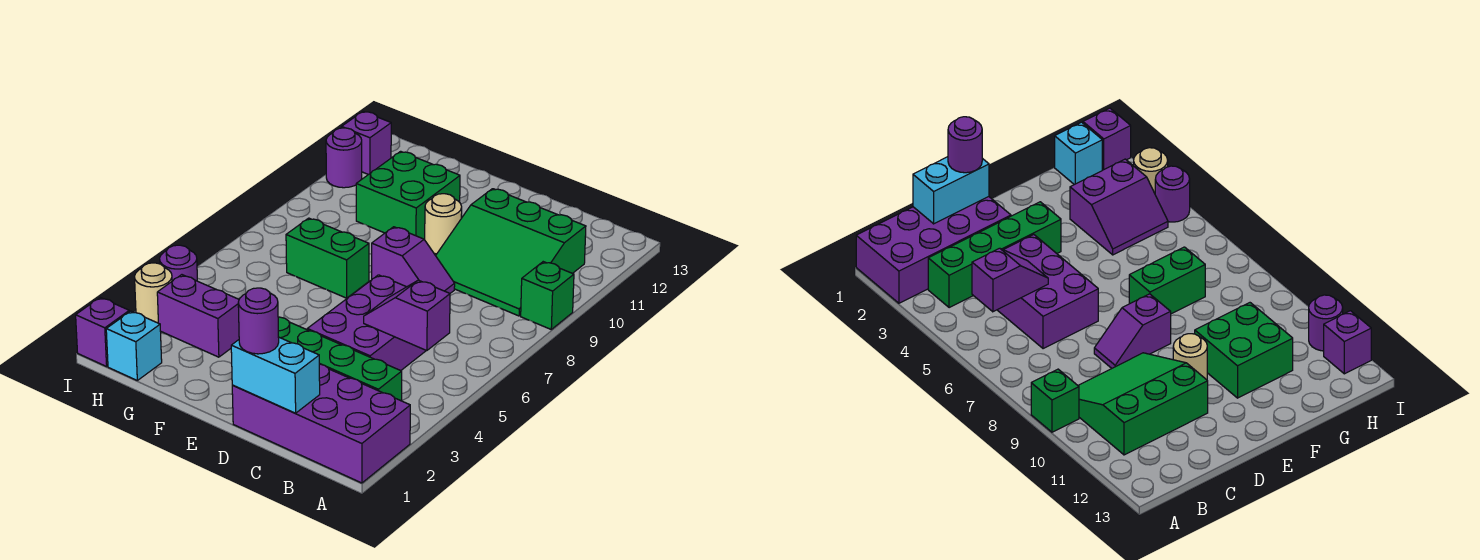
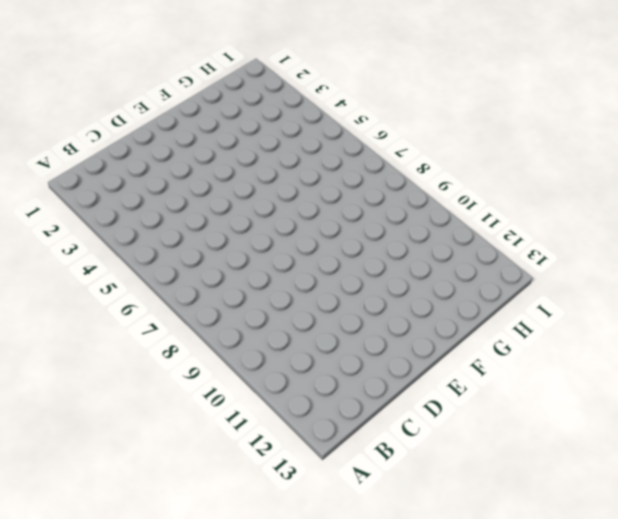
none -> purple 2x4 brick [232,364,410,483]
none -> green 1x1 brick [521,262,574,329]
none -> green 1x4 brick [278,317,402,401]

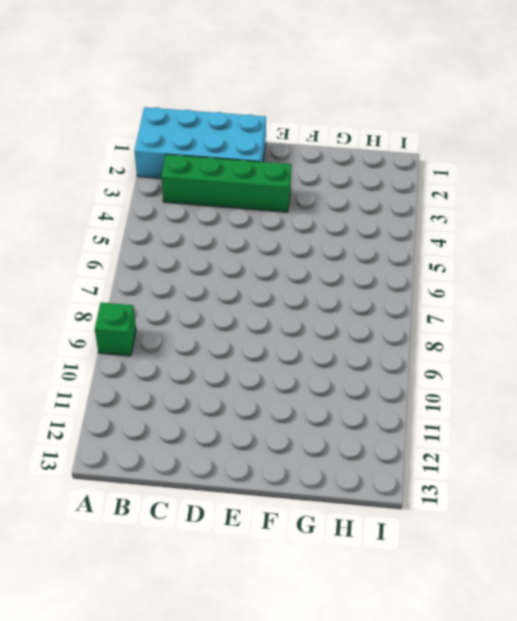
cyan 2x4 brick [134,107,266,179] -> purple 2x4 brick [232,364,410,483]
none -> green 3x3 slope [436,189,586,316]
none -> purple 2x3 brick [307,275,426,371]
none -> purple 1x2 slope [372,227,455,293]

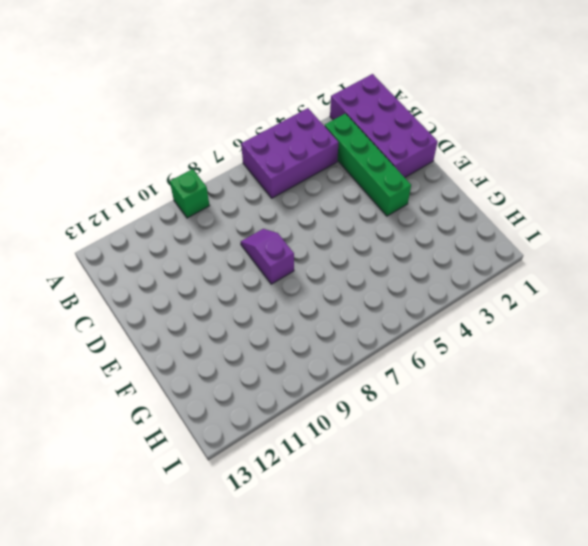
purple 2x3 brick [241,108,339,198] -> purple 2x3 brick moved to [307,275,426,371]
none -> green 3x3 slope [436,189,586,316]
none -> tan 1x1 round brick [425,194,462,254]
none -> green 1x2 brick [286,218,369,298]

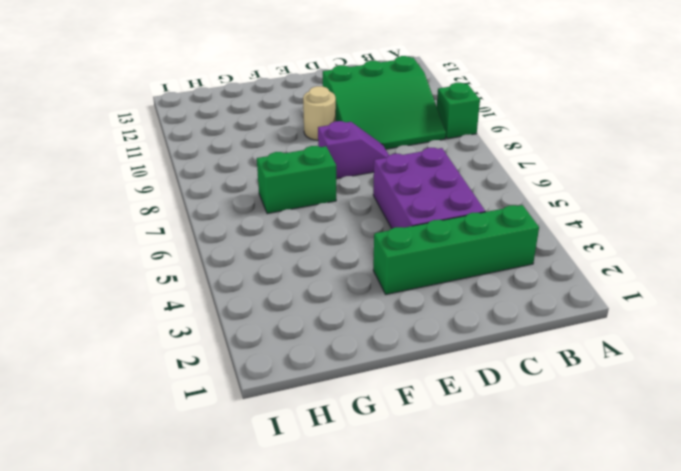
none -> purple 2x4 brick [232,364,410,483]
none -> green 2x2 brick [356,151,460,240]
none -> purple 2x2 slope [157,275,239,357]

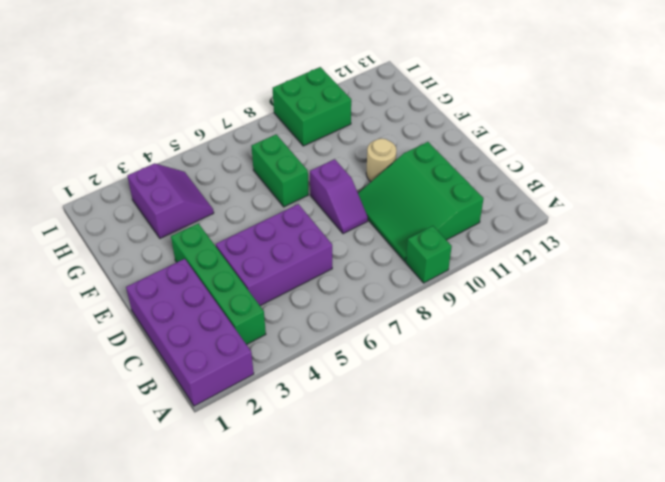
green 2x2 brick [273,67,351,146] -> green 2x2 brick moved to [356,151,460,240]
none -> cyan 1x1 brick [106,311,162,380]
none -> purple 1x1 brick [76,298,129,366]
none -> tan 1x1 round brick [135,263,172,323]

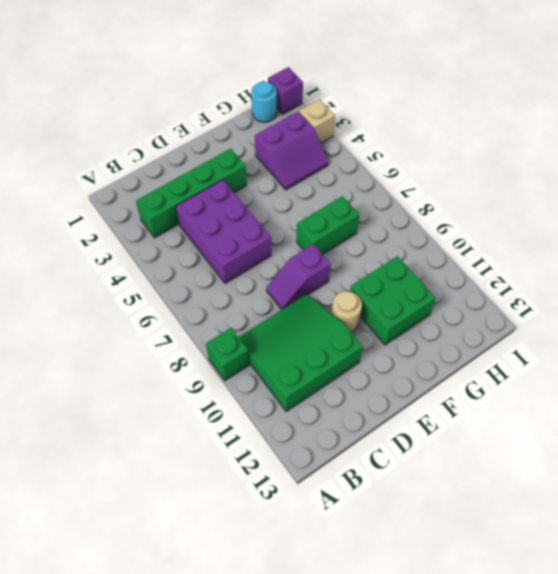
cyan 1x1 round brick [251,82,277,122] -> cyan 1x1 brick [106,311,162,380]
tan 1x1 brick [299,100,335,143] -> tan 1x1 round brick [135,263,172,323]
none -> purple 2x4 brick [232,364,410,483]
none -> purple 1x1 round brick [160,245,197,281]
none -> purple 1x1 round brick [326,128,362,188]

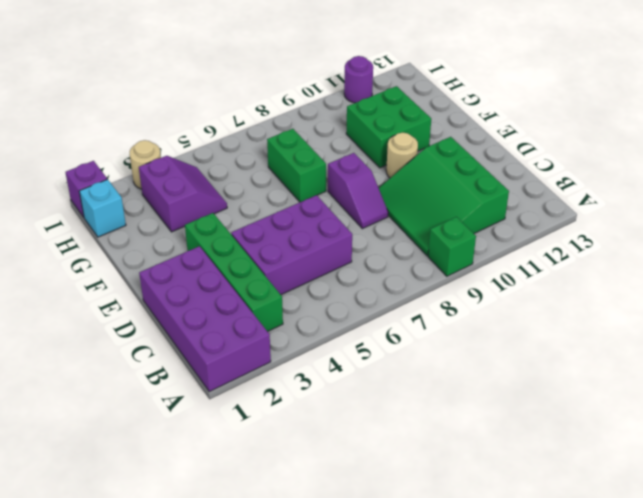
none -> purple 1x1 round brick [160,245,197,281]
none -> purple 1x1 brick [342,112,391,175]
none -> purple 1x2 slope [364,280,450,351]

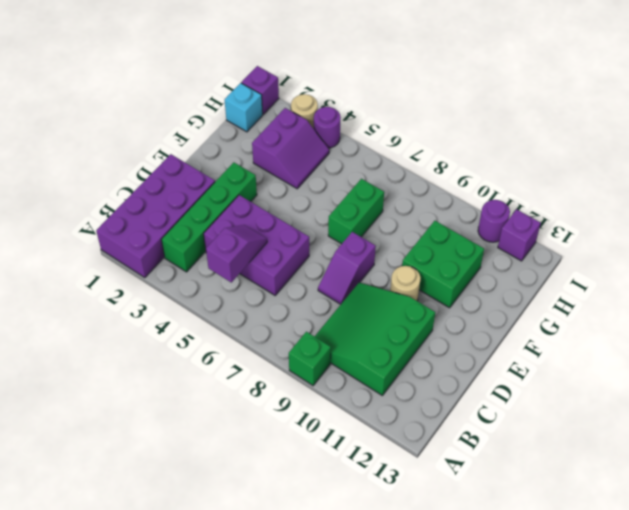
none -> cyan 1x2 brick [231,337,320,413]
none -> purple 1x1 round brick [238,288,279,354]

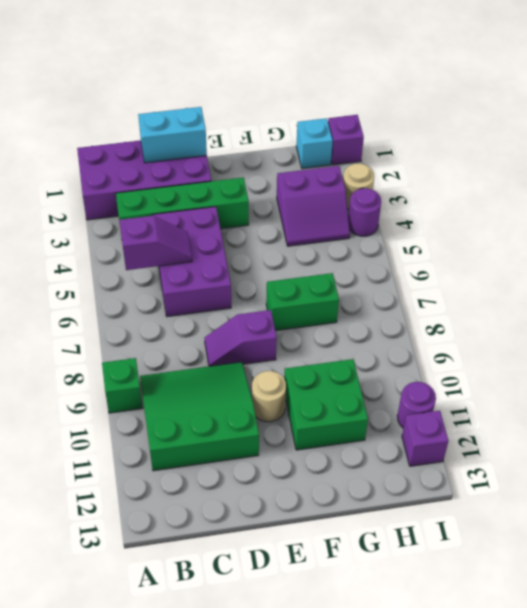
none -> purple 1x1 round brick [238,288,279,354]

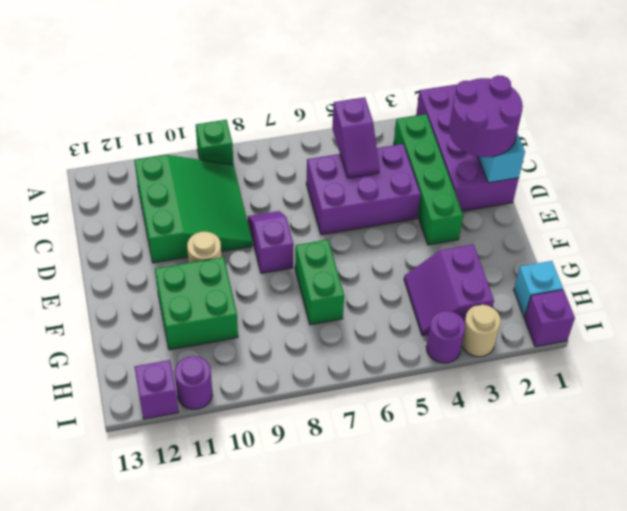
purple 2x2 round brick [449,75,523,157] -> purple 1x1 round brick [238,288,279,354]

